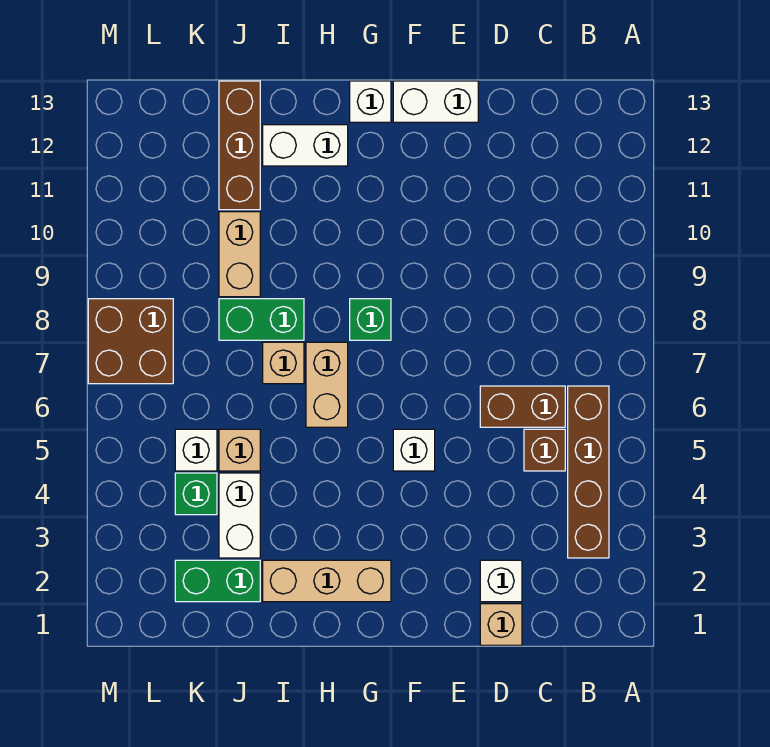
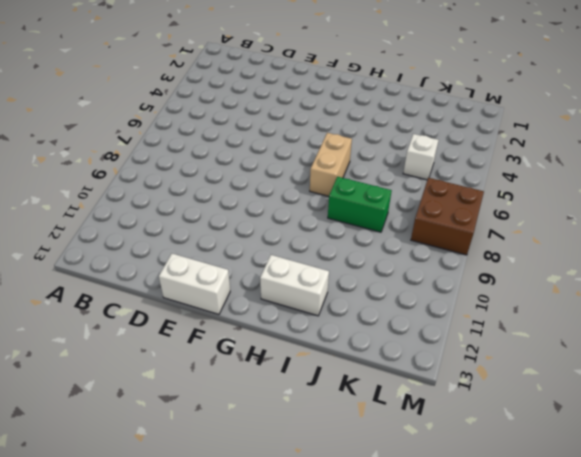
none -> brown 1x4 brick [568,386,609,558]
none -> brown 1x1 brick [524,429,565,471]
none -> brown 1x2 brick [480,386,565,427]

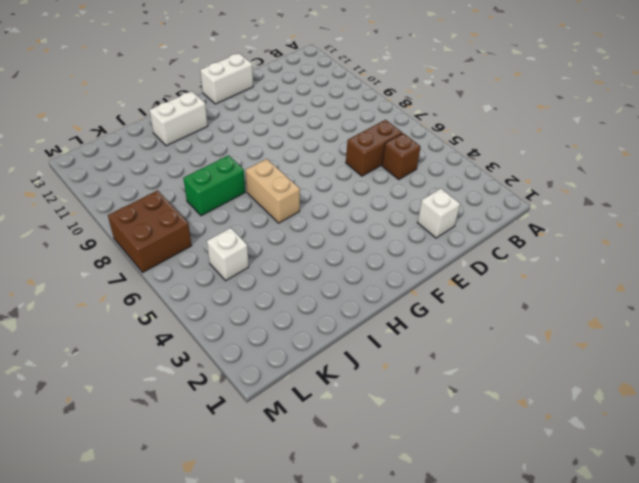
none -> brown 1x4 brick [568,386,609,558]
none -> tan 1x1 brick [480,604,522,645]
none -> white 1x1 brick [393,429,435,471]

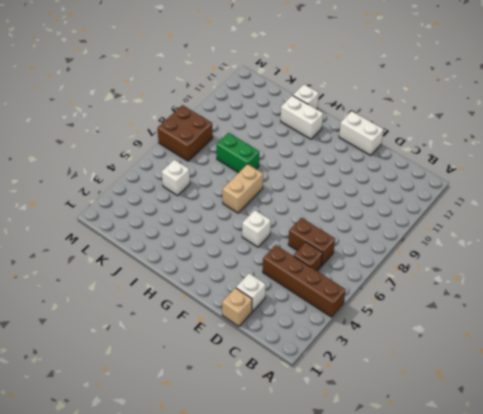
brown 1x4 brick [263,245,345,317] -> brown 1x4 brick turned to [568,386,609,558]
white 1x1 brick [293,84,319,109] -> white 1x1 brick moved to [350,81,391,122]
none -> tan 1x3 brick [263,560,391,602]
none -> green 1x1 brick [350,299,391,340]
none -> tan 1x1 brick [263,342,304,384]

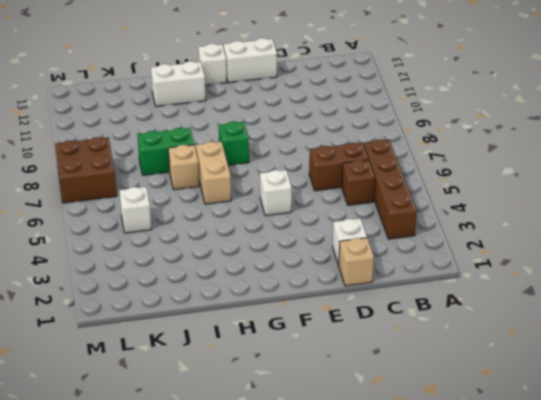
none -> tan 1x3 brick [263,560,391,602]
none -> green 1x2 brick [175,560,260,602]
none -> white 1x2 brick [219,473,260,558]

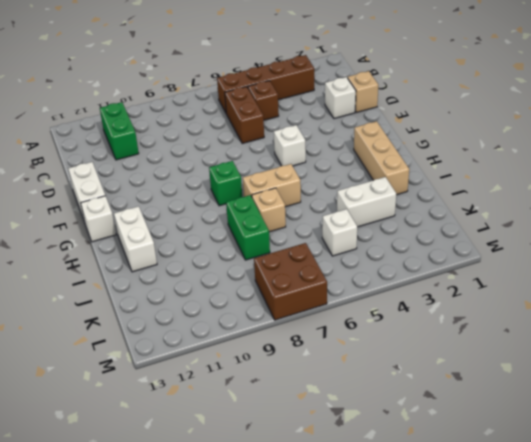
green 1x2 brick [100,102,139,160] -> green 1x2 brick moved to [175,560,260,602]
none -> tan 1x1 brick [219,429,260,471]
none -> tan 1x2 brick [219,212,260,297]
none -> brown 1x3 brick [219,81,260,210]

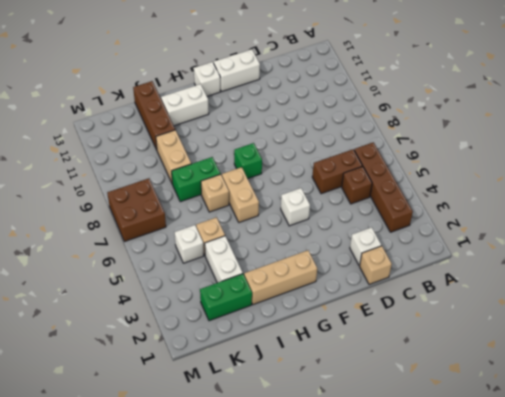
none -> green 1x1 brick [175,473,217,515]

